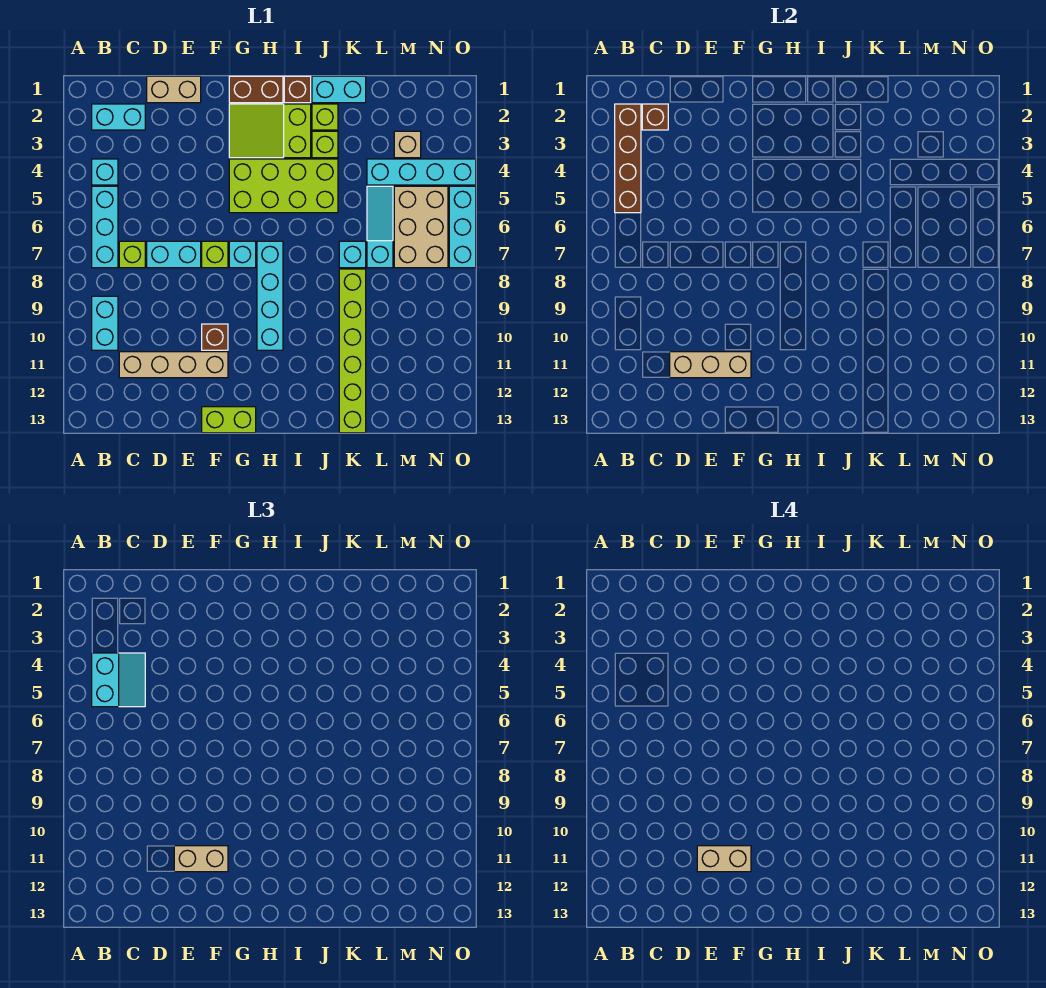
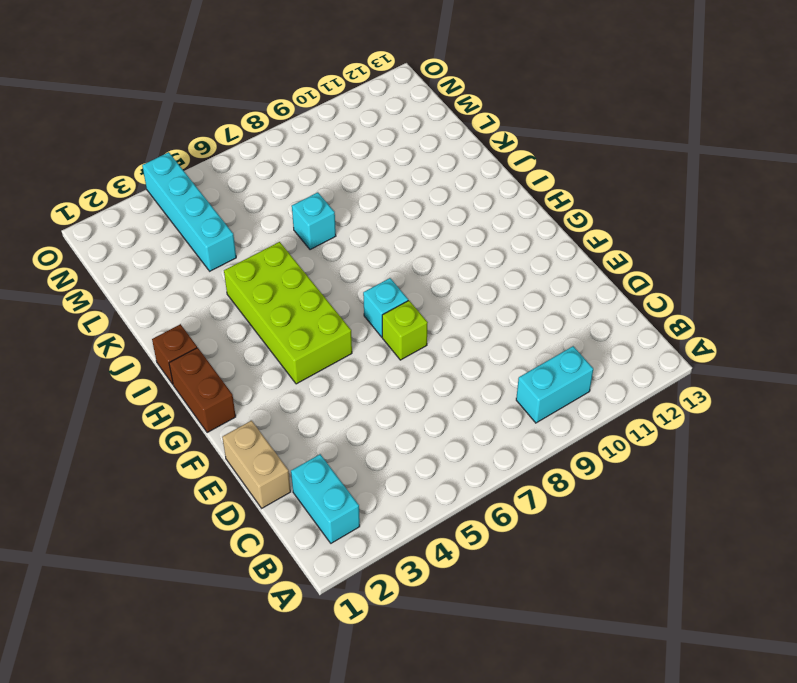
none -> cyan 1x1 brick [92,159,118,185]
none -> cyan 1x3 brick [92,186,118,268]
none -> lime 1x1 brick [119,241,145,268]
none -> tan 1x4 brick [119,352,228,378]

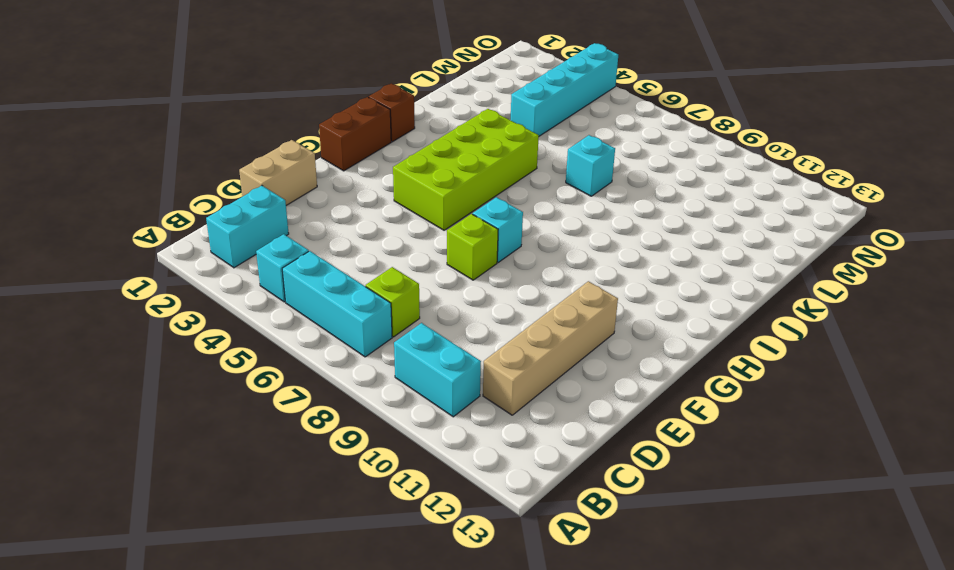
none -> cyan 1x2 brick [147,241,201,268]
none -> brown 1x1 brick [202,324,228,350]
none -> lime 1x2 brick [202,407,256,433]
none -> lime 2x3 slope [229,104,311,158]

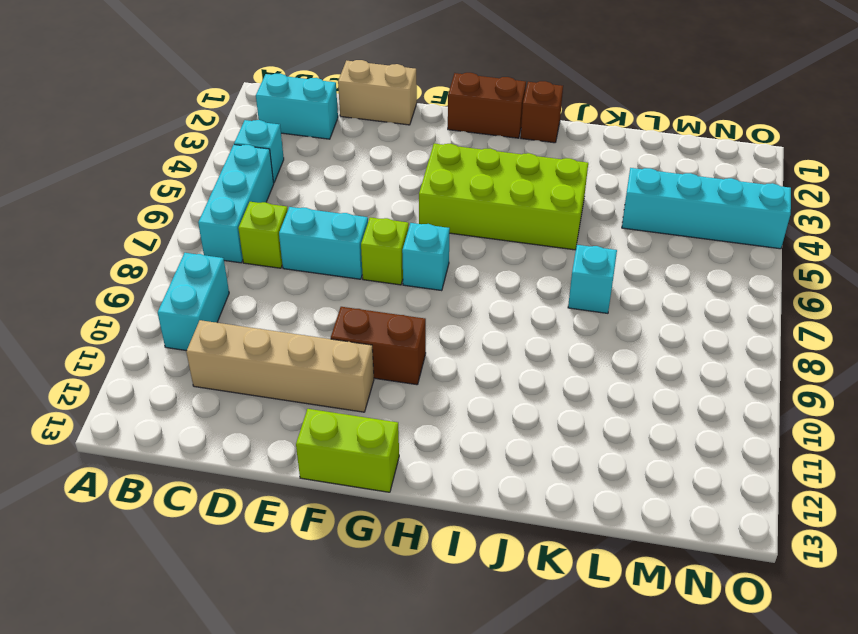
brown 1x2 brick [331,307,426,385] -> brown 1x1 brick [202,324,228,350]
none -> lime 2x3 slope [229,104,311,158]
none -> cyan 1x4 brick [257,241,283,350]
none -> cyan 1x2 brick [312,76,366,103]
none -> lime 1x1 brick [312,104,338,130]

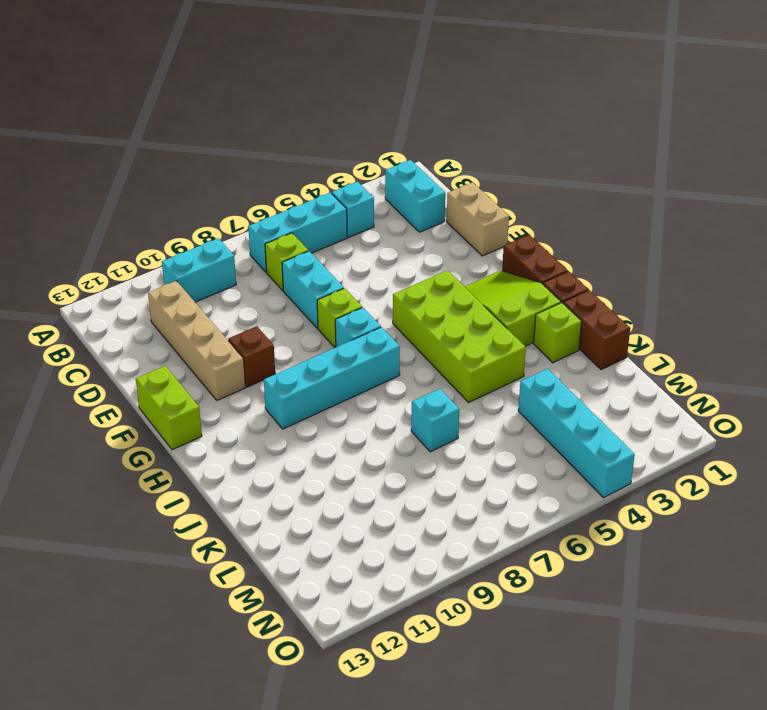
brown 1x2 brick [563,290,630,370] -> cyan 1x2 brick [312,76,366,103]
none -> lime 1x1 brick [312,131,338,158]
none -> lime 1x6 brick [339,269,366,433]
none -> cyan 1x3 slope [367,186,393,268]
none -> tan 1x1 brick [394,131,421,158]

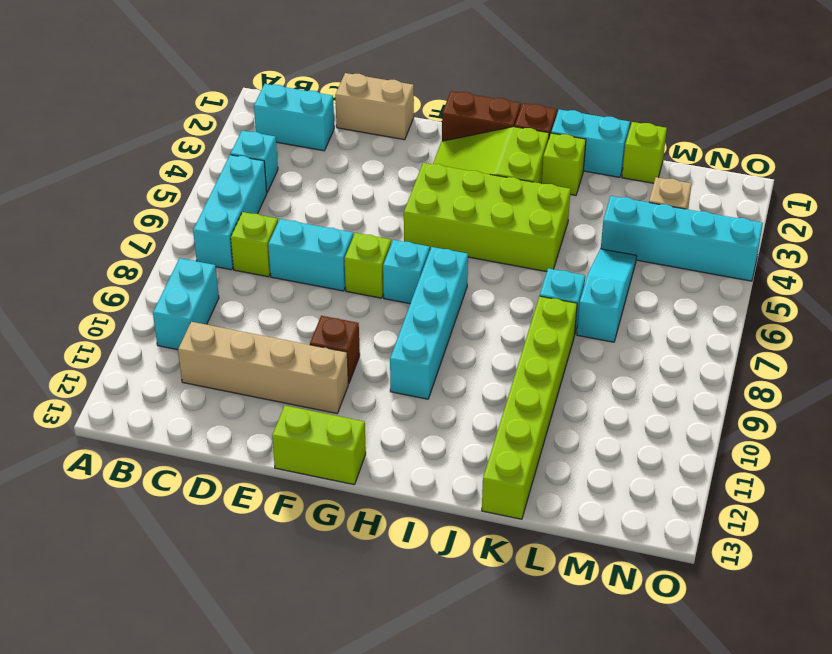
lime 1x1 brick [622,122,667,183] -> lime 1x1 brick moved to [312,131,338,158]
none -> tan 2x3 brick [394,186,448,268]
none -> cyan 1x3 brick [449,186,476,268]
none -> brown 1x4 brick [615,104,641,213]
none -> brown 1x1 brick [642,104,668,130]

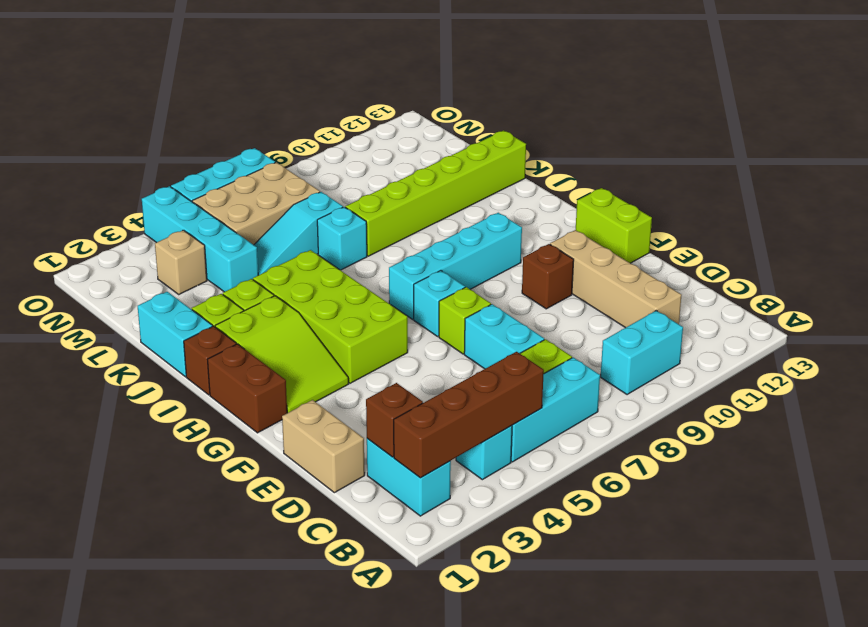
none -> tan 1x3 brick [670,352,751,378]
none -> cyan 2x2 slope [92,653,145,707]
none -> tan 1x2 brick [174,846,228,872]
none -> tan 1x2 brick [697,846,751,872]

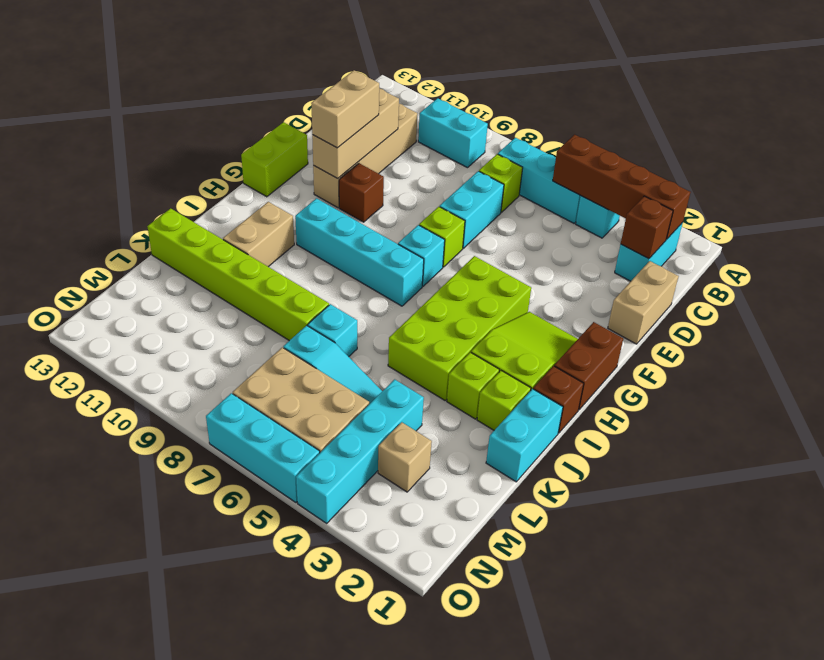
tan 1x2 brick [223,202,294,267] -> tan 1x2 brick moved to [697,846,751,872]
none -> cyan 2x2 slope [92,653,145,707]

